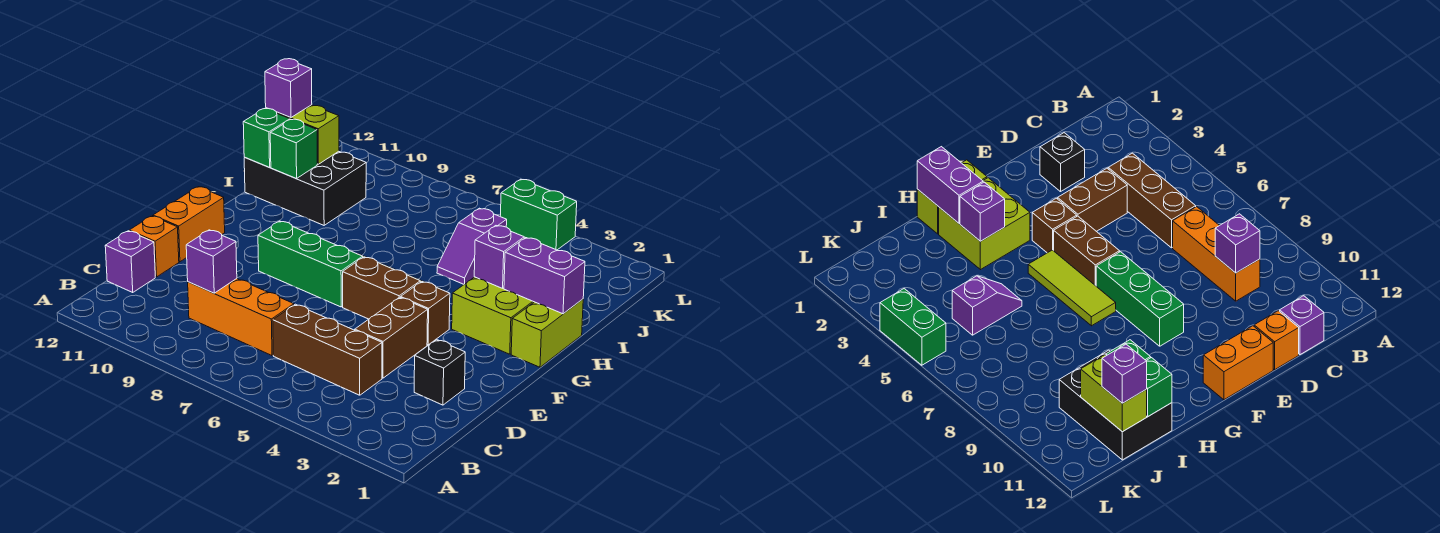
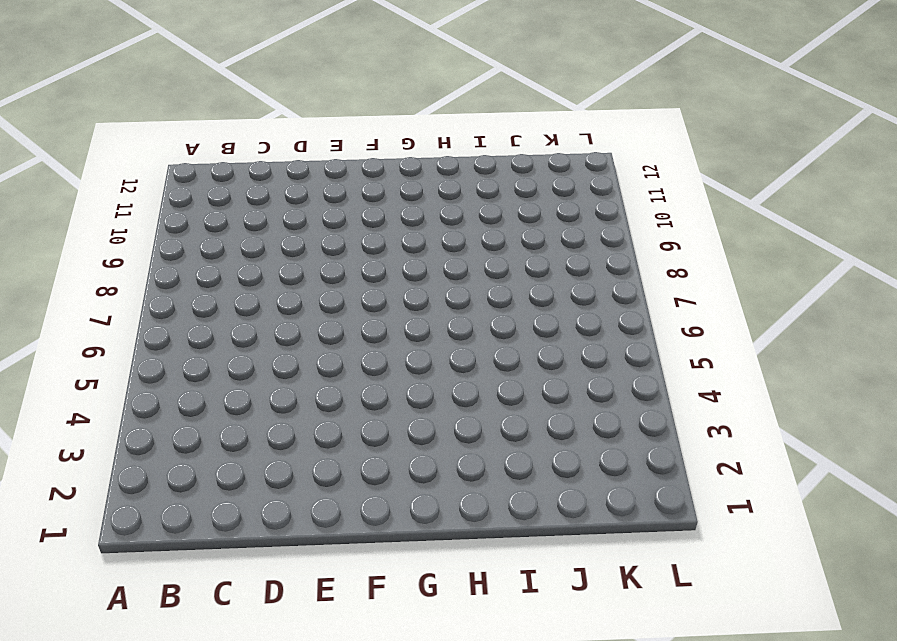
none -> brown 1x3 brick [273,304,382,395]
none -> orange 1x3 brick [188,279,294,356]
none -> purple 1x1 brick [105,231,155,292]

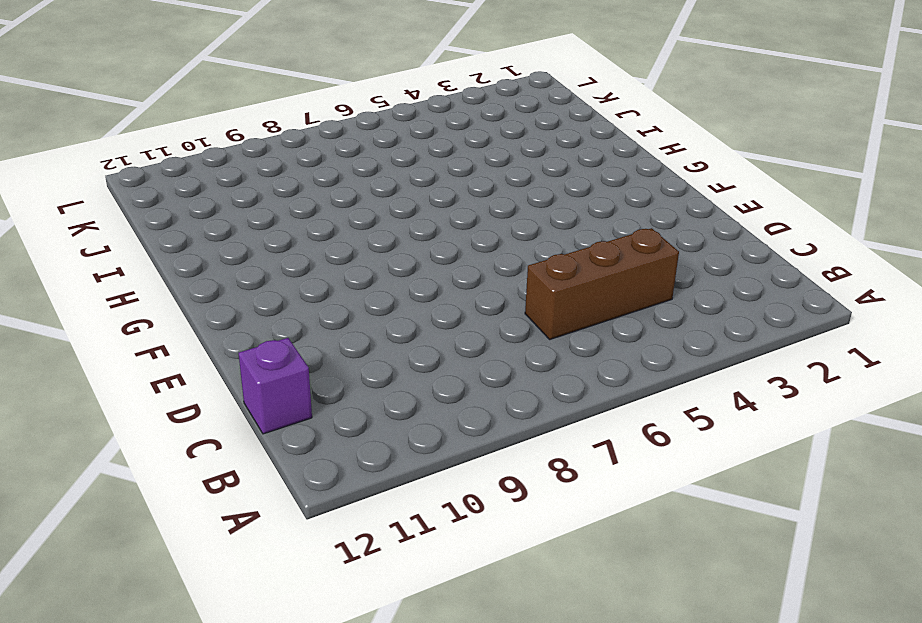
none -> orange 1x3 brick [188,279,294,356]
none -> black 1x1 brick [414,339,465,405]
none -> brown 1x2 brick [355,297,428,378]

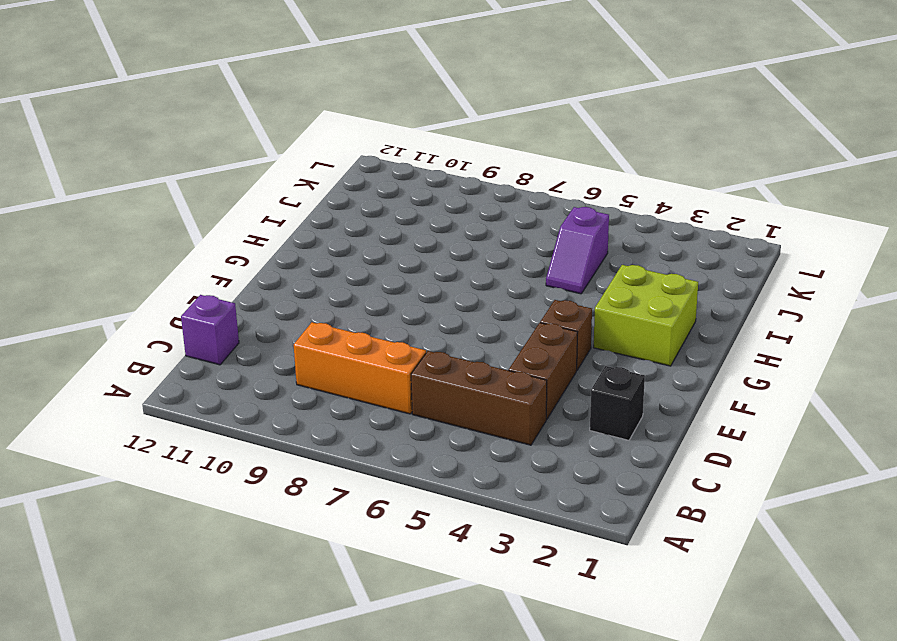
none -> orange 1x1 brick [129,216,179,277]
none -> orange 1x2 brick [153,187,225,262]
none -> brown 1x2 brick [343,257,420,319]

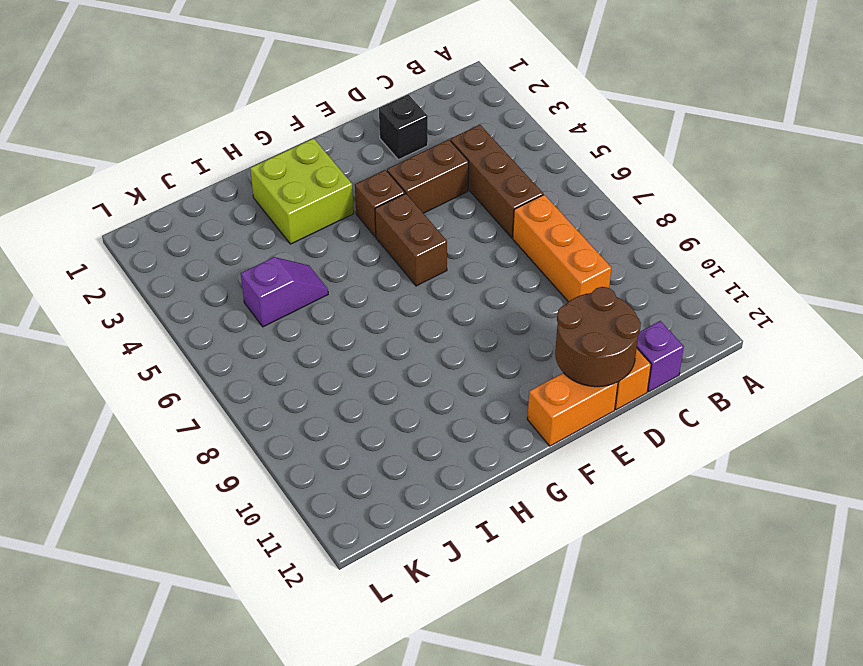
brown 2x2 round brick [555,287,641,387] -> none
none -> green 1x3 brick [258,221,363,307]
none -> lime 1x2 brick [511,299,583,367]
none -> lime 1x3 tile [1028,250,1116,326]

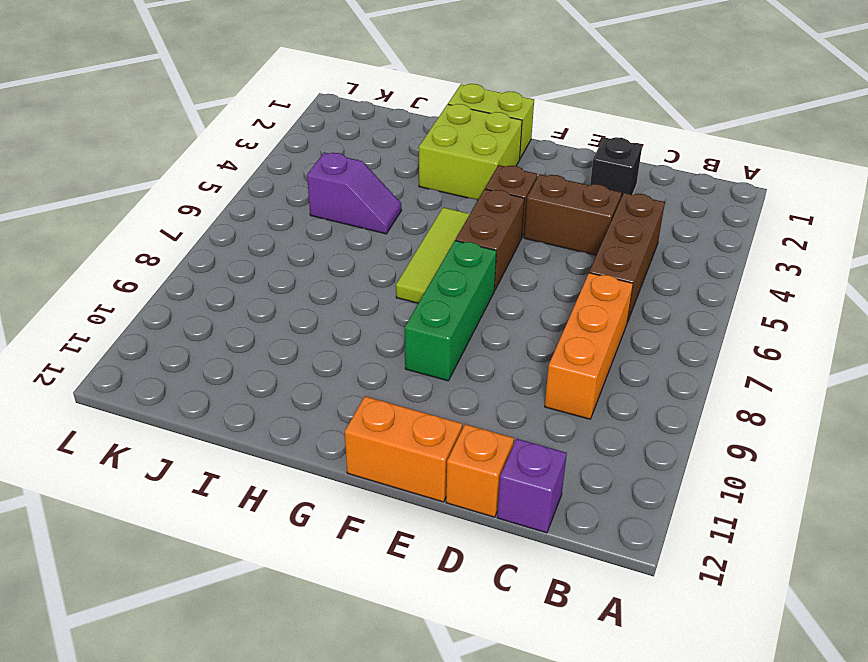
none -> black 2x3 brick [244,151,366,225]
none -> green 1x2 brick [500,179,577,250]
none -> purple 1x1 brick [186,230,237,293]

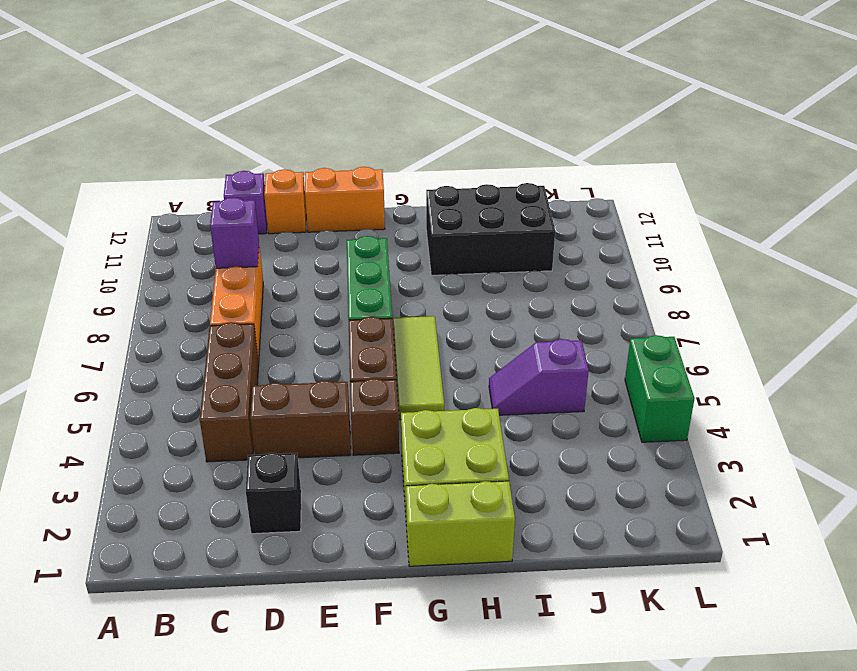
black 2x3 brick [426,183,555,275] -> black 2x3 brick turned to [244,151,366,225]
none -> purple 1x2 brick [504,238,585,314]
none -> purple 1x1 brick [474,226,524,288]
none -> green 1x1 brick [270,119,317,178]

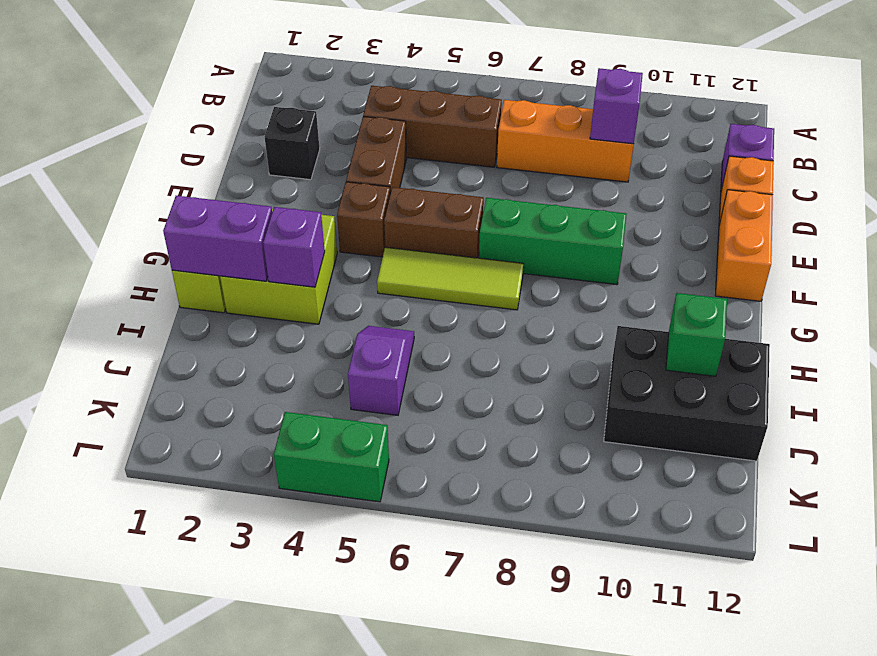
none -> green 1x1 brick [243,109,290,167]
none -> lime 1x2 brick [266,105,339,164]
none -> purple 1x1 brick [265,59,312,118]

